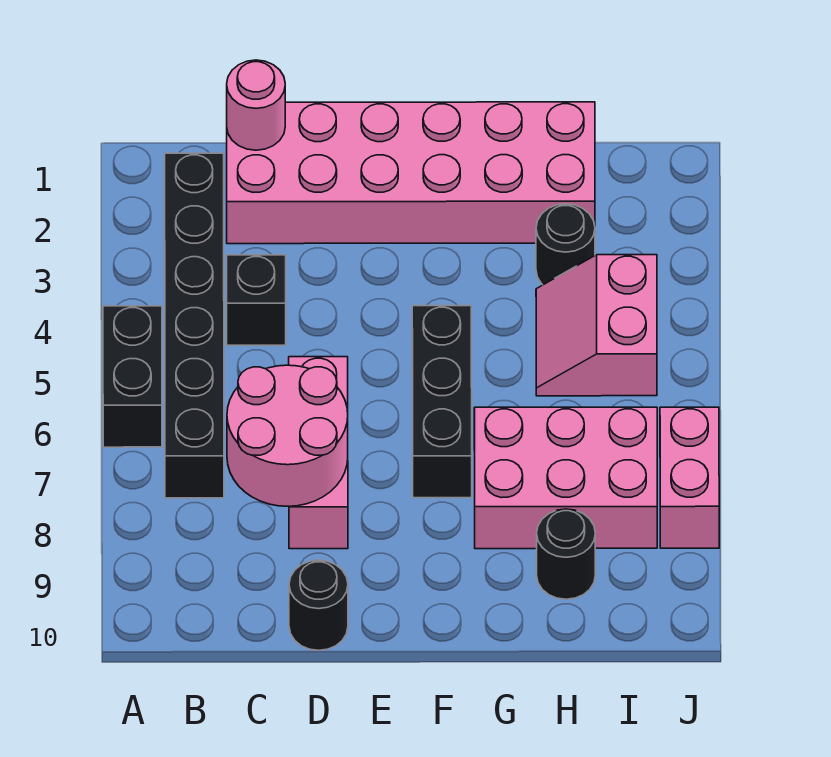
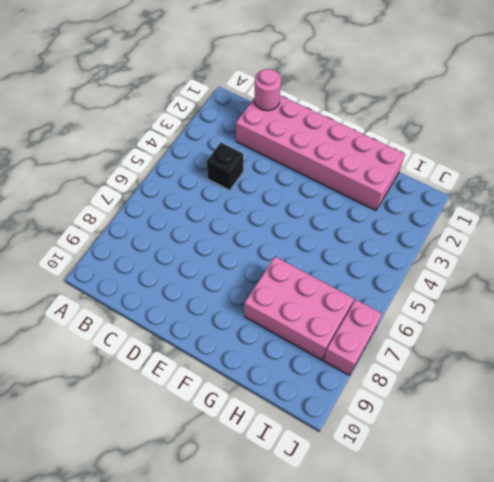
none -> black 1x2 brick [103,306,162,447]
none -> black 1x6 brick [165,153,224,498]
none -> pink 1x3 brick [289,357,348,549]

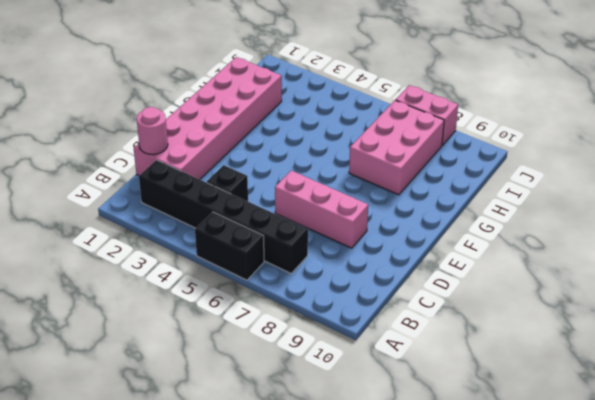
none -> black 1x1 round brick [289,560,348,650]
none -> black 1x3 brick [412,306,472,498]
none -> black 1x1 round brick [536,204,595,285]

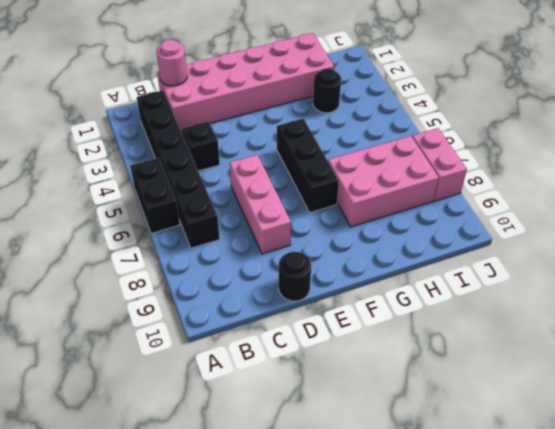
none -> pink 2x2 slope [536,255,657,396]
none -> black 1x1 round brick [537,509,595,599]
none -> pink 2x2 round brick [227,365,348,506]

